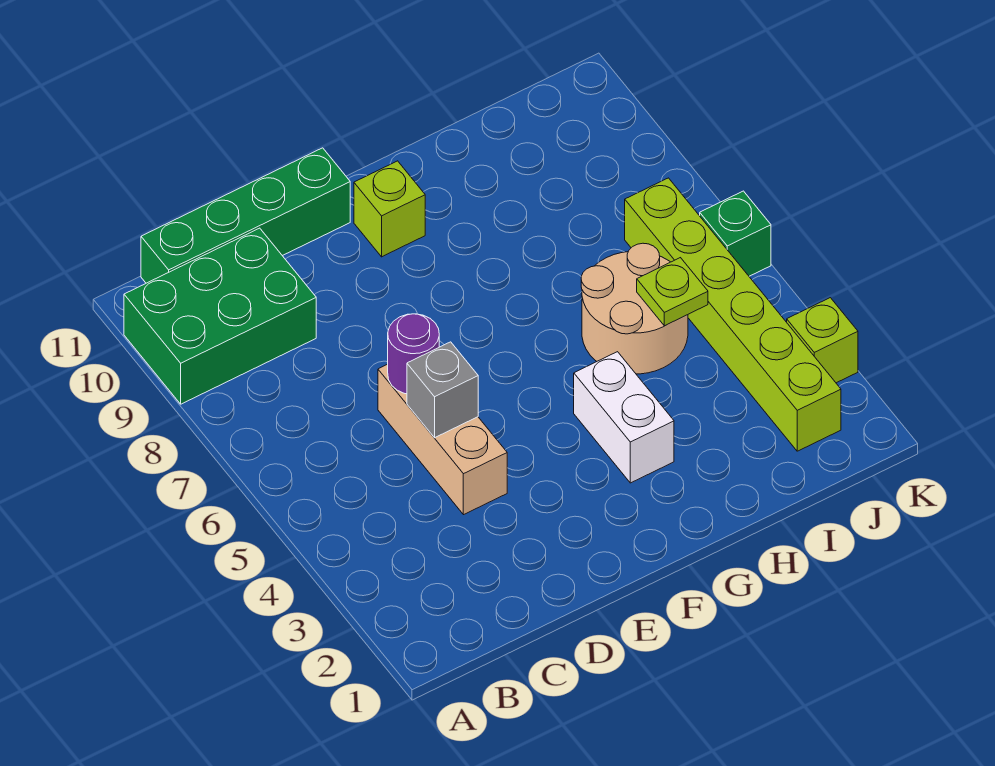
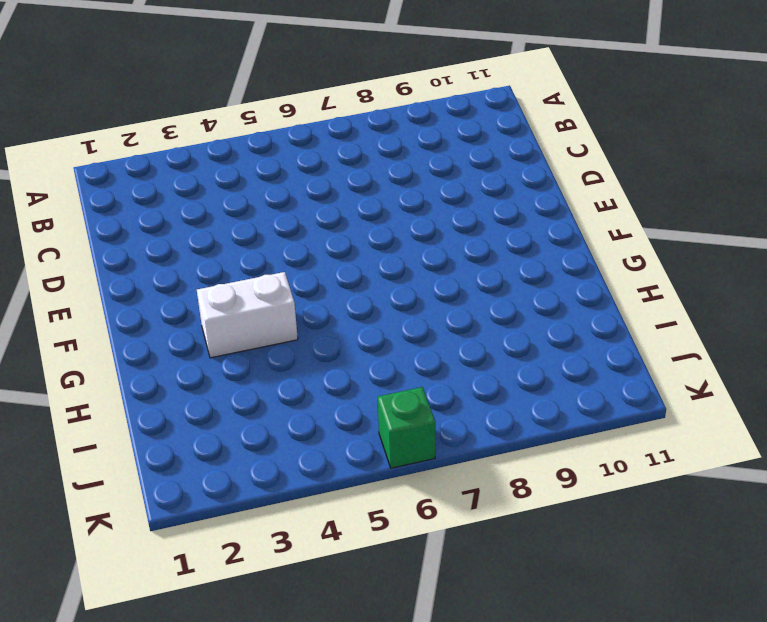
none -> green 2x3 brick [124,228,316,404]
none -> green 1x4 brick [141,148,350,283]
none -> tan 1x3 brick [378,364,507,515]

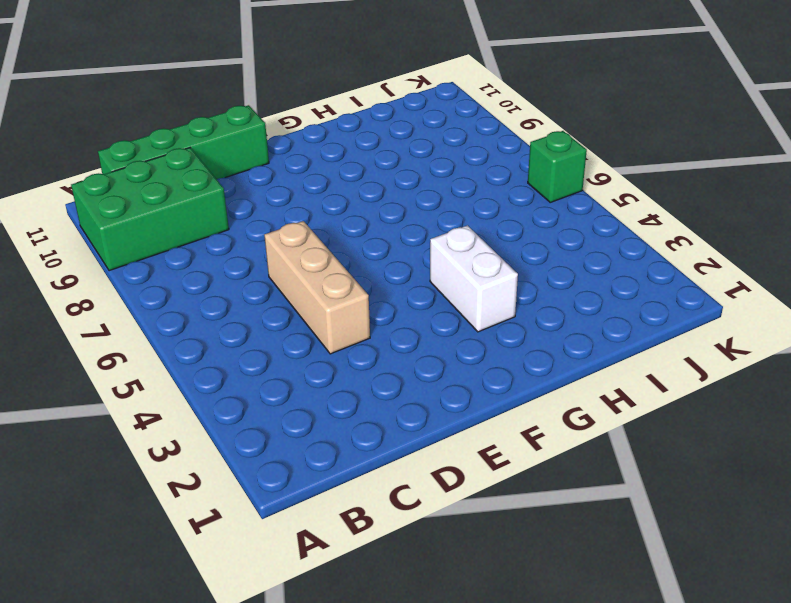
none -> lime 1x1 brick [354,161,425,257]
none -> tan 2x2 round brick [581,243,688,374]
none -> lime 1x6 brick [625,178,841,451]

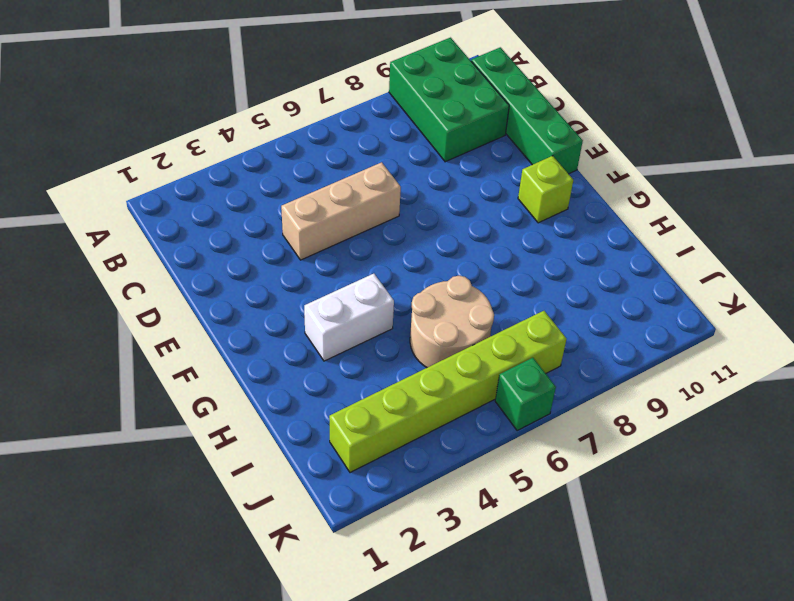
none -> lime 1x1 brick [787,298,858,383]
none -> grey 1x1 brick [407,342,478,438]
none -> purple 1x1 round brick [388,314,439,394]

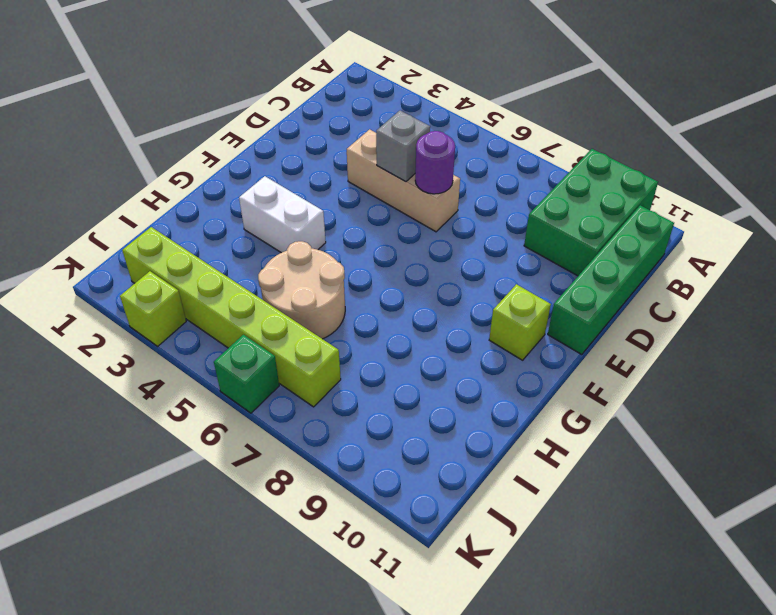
none -> lime 1x1 plate [637,258,708,326]

